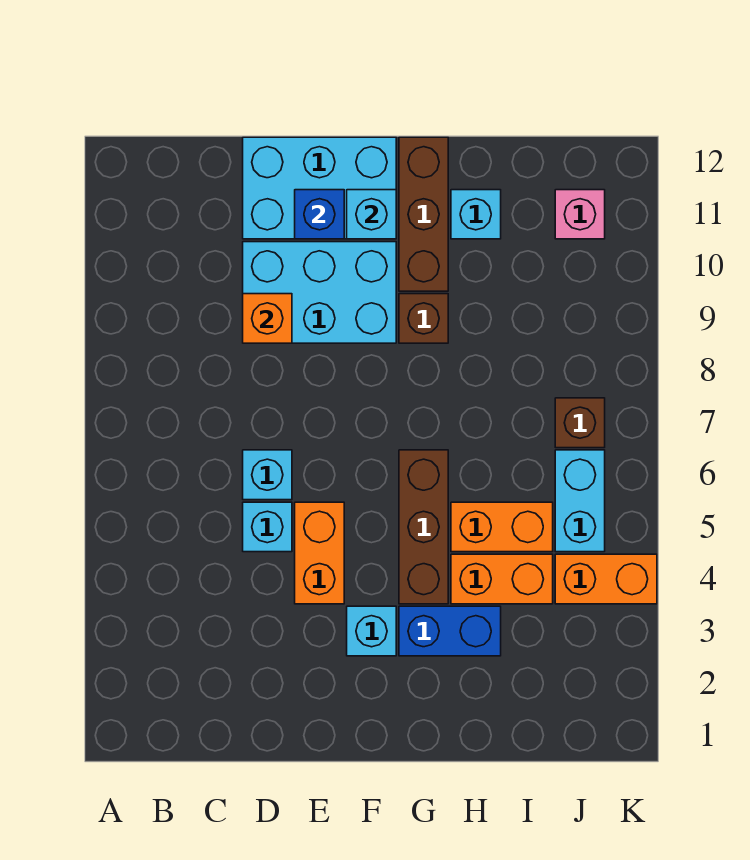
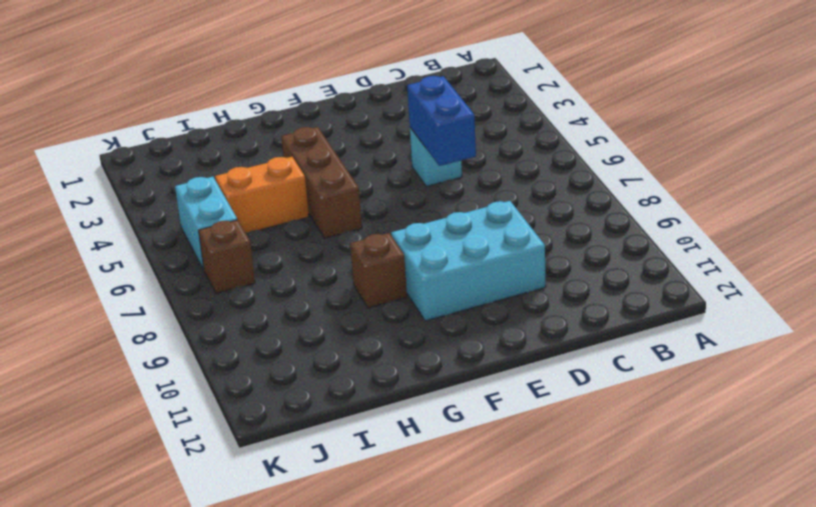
blue 1x2 brick [407,76,476,166] -> blue 1x2 brick turned to [399,606,501,656]
none -> cyan 1x1 brick [243,450,292,500]
none -> cyan 2x3 brick [243,137,396,239]
none -> orange 1x2 brick [295,502,344,604]

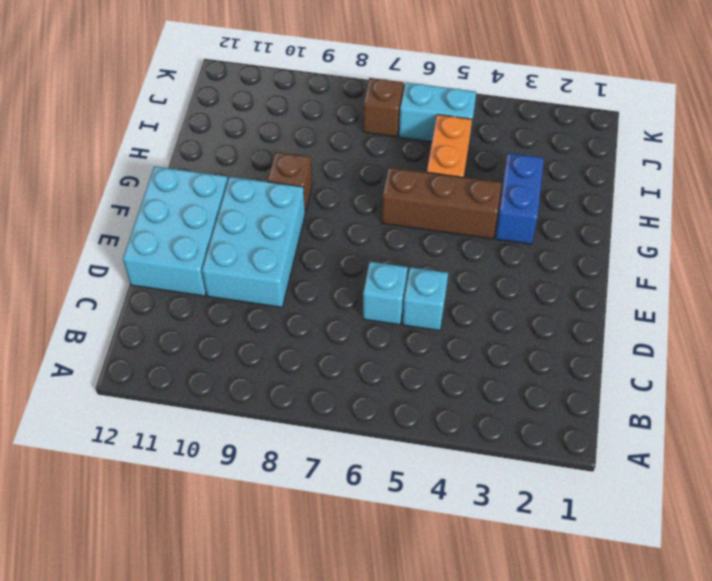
none -> orange 1x2 brick [295,502,344,604]
none -> cyan 1x1 brick [347,606,396,656]
none -> brown 1x3 brick [399,137,448,291]

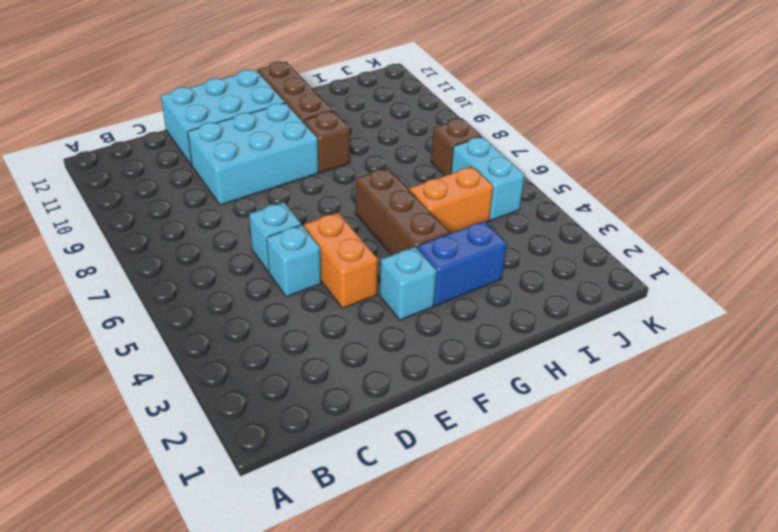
none -> orange 1x2 brick [451,554,553,604]
none -> cyan 1x1 brick [451,190,501,239]
none -> orange 1x2 brick [555,554,657,604]

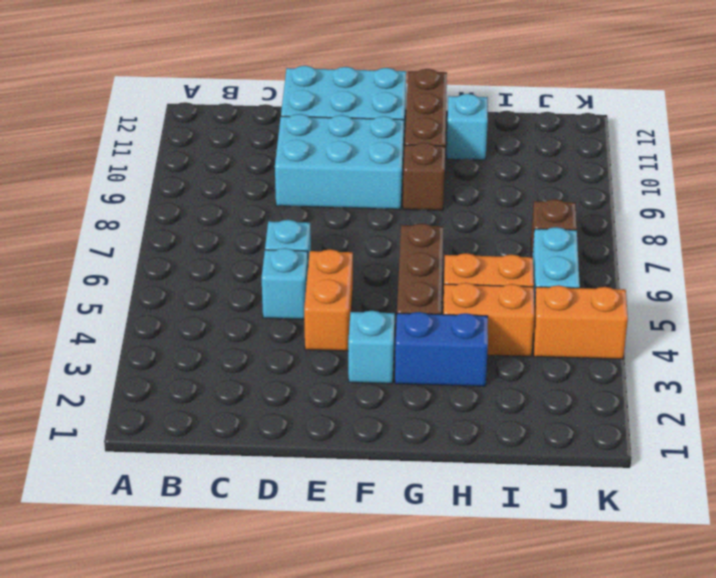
none -> pink 1x1 brick [555,190,605,239]
none -> orange 1x1 brick [243,294,292,343]
none -> blue 1x1 brick [295,190,344,239]

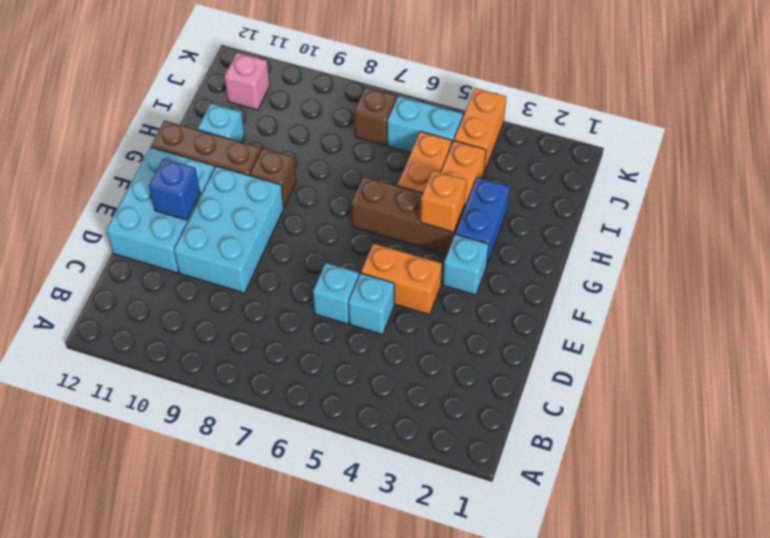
orange 1x1 brick [421,170,466,232] -> orange 1x1 brick moved to [243,294,292,343]
none -> cyan 1x1 brick [347,190,396,239]

